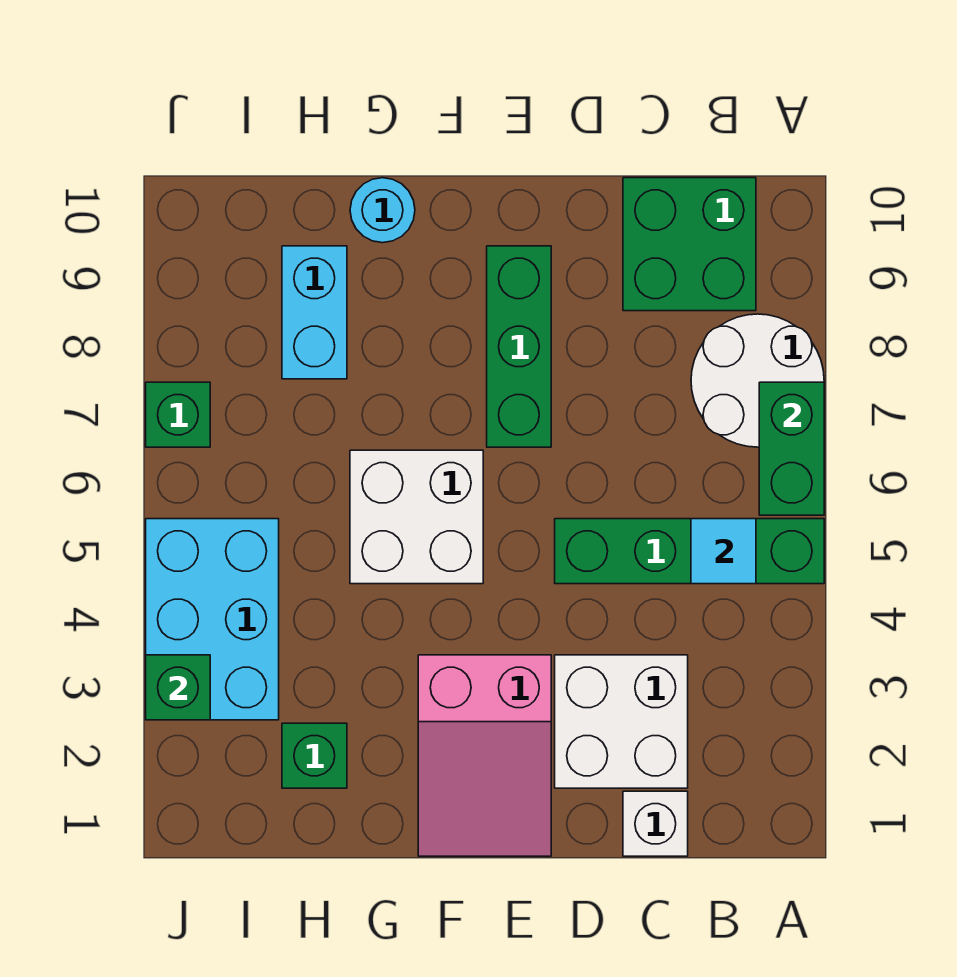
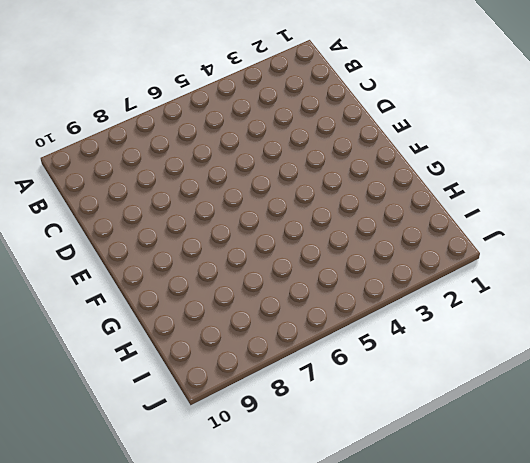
none -> green 1x4 brick [555,519,824,584]
none -> white 2x2 round brick [691,314,824,447]
none -> green 2x2 brick [623,178,756,311]

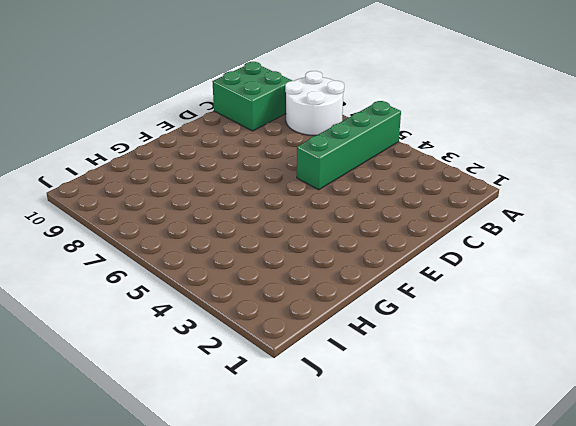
none -> white 1x1 brick [623,791,688,856]
none -> white 2x2 brick [555,655,688,788]
none -> pink 2x3 slope [418,655,551,856]

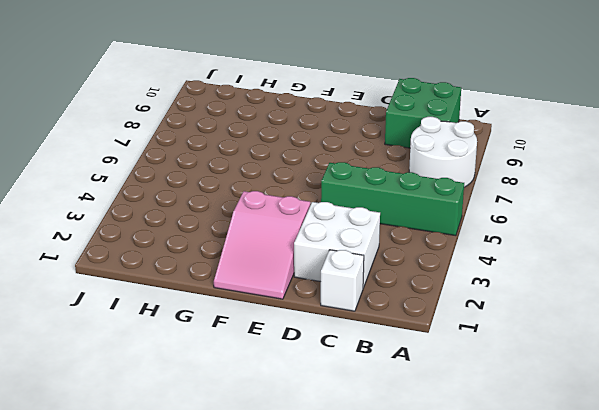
none -> green 1x3 brick [487,246,551,447]
none -> white 2x2 brick [350,450,483,584]
none -> cyan 1x1 round brick [350,178,415,243]

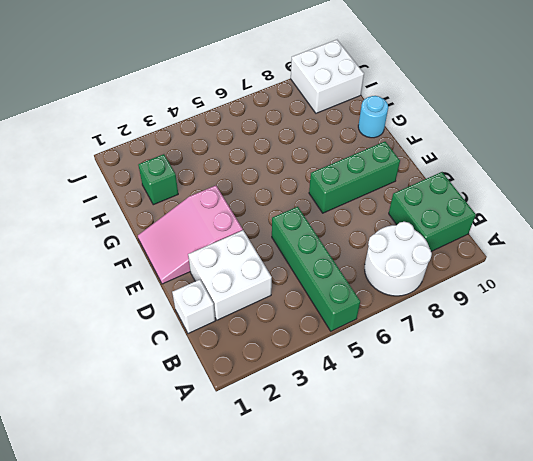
white 2x2 brick [291,40,364,113] -> white 2x2 brick moved to [350,450,483,584]
none -> cyan 1x2 brick [282,246,347,379]
none -> cyan 2x3 brick [146,519,279,720]
none -> green 1x1 brick [146,382,210,447]

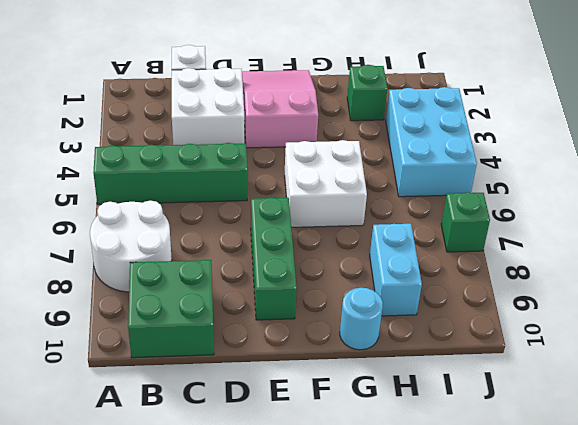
none -> green 1x2 brick [759,382,824,515]
none -> cyan 1x1 tile [691,519,756,584]
none -> green 1x1 brick [146,655,210,720]

